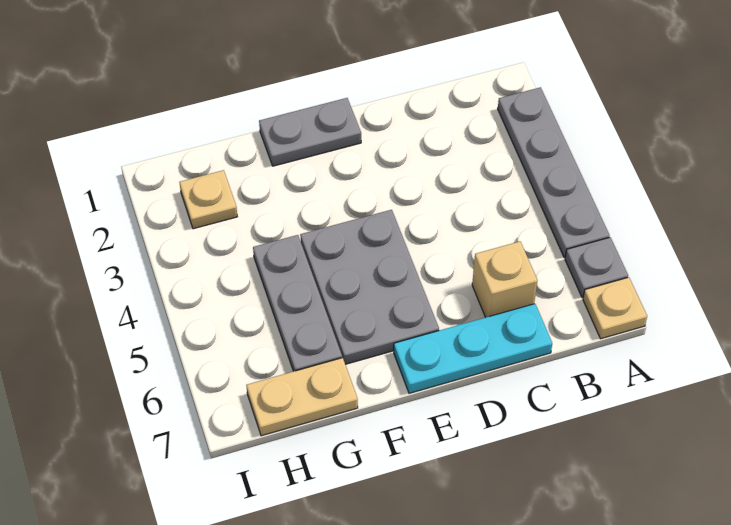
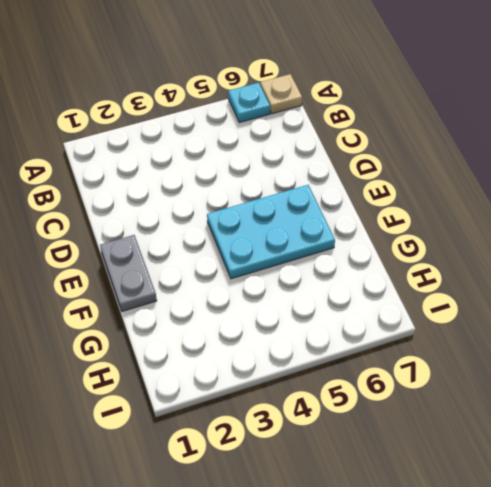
cyan 1x1 plate [228,83,270,123] -> grey 1x1 plate [565,237,628,298]
cyan 2x3 plate [207,185,335,279] -> grey 2x3 plate [300,210,439,364]
none -> grey 1x4 plate [498,87,610,258]
none -> tan 1x1 brick [472,242,537,317]

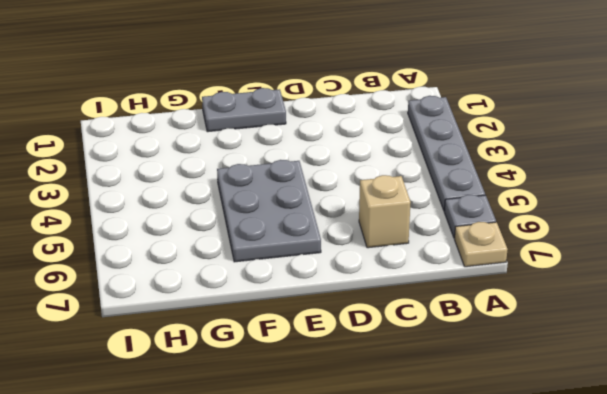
none -> cyan 1x3 plate [394,304,552,393]
none -> grey 1x3 plate [253,235,342,371]

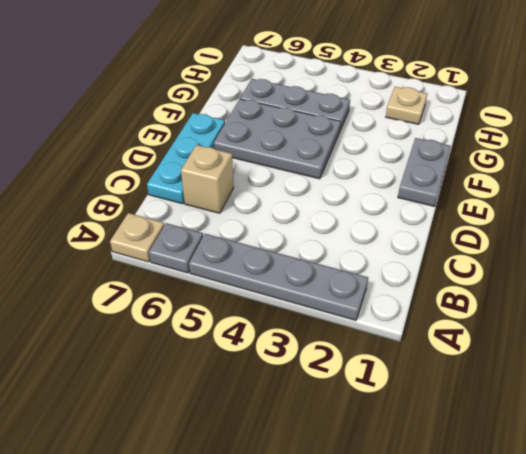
none -> tan 1x2 plate [246,358,358,436]

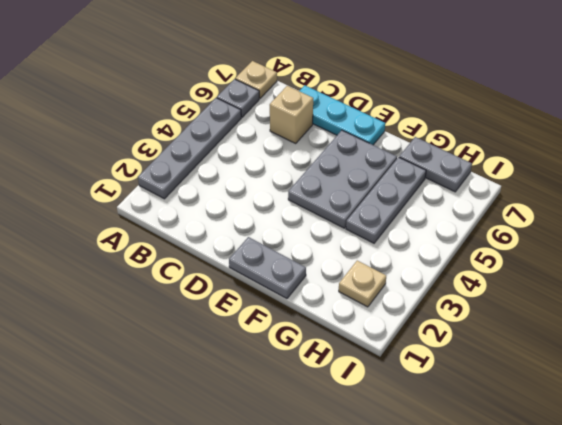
grey 1x2 plate [399,137,472,192] -> tan 1x2 plate [246,358,358,436]

